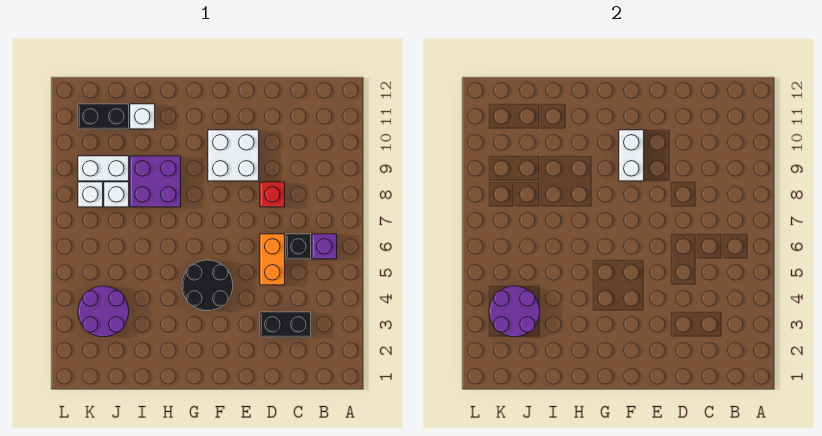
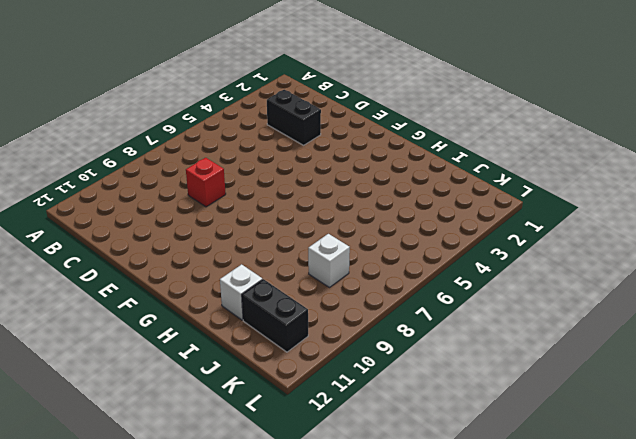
none -> purple 1x1 brick [312,234,337,259]
none -> black 1x1 brick [286,234,311,259]
none -> orange 1x2 brick [260,234,285,285]

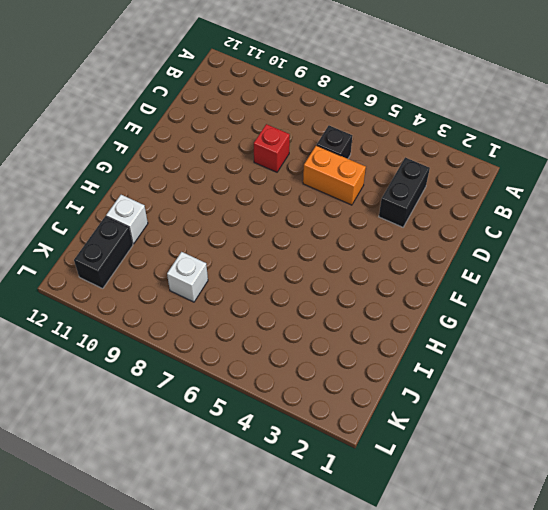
none -> purple 1x1 brick [312,234,337,259]
none -> white 2x2 brick [208,130,259,181]
none -> black 2x2 round brick [182,260,233,311]

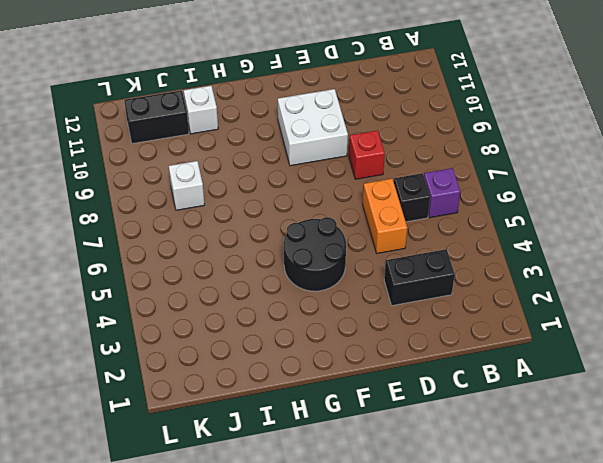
none -> purple 2x2 brick [130,156,181,207]
none -> purple 2x2 round brick [78,286,129,337]
none -> white 1x2 brick [78,156,129,181]

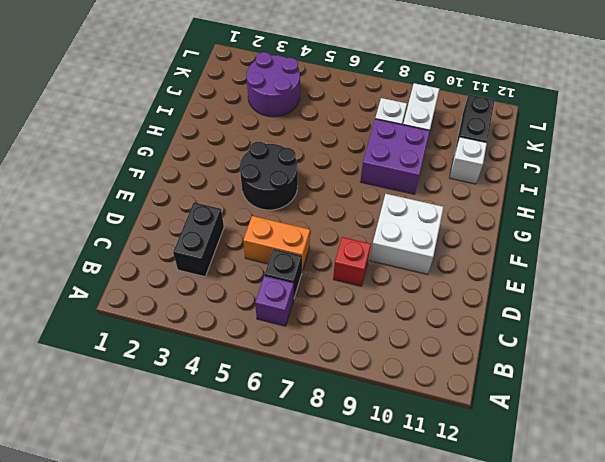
none -> white 1x1 brick [78,182,103,207]
none -> white 1x2 brick [619,130,644,181]
none -> purple 2x2 round brick [489,286,540,337]

